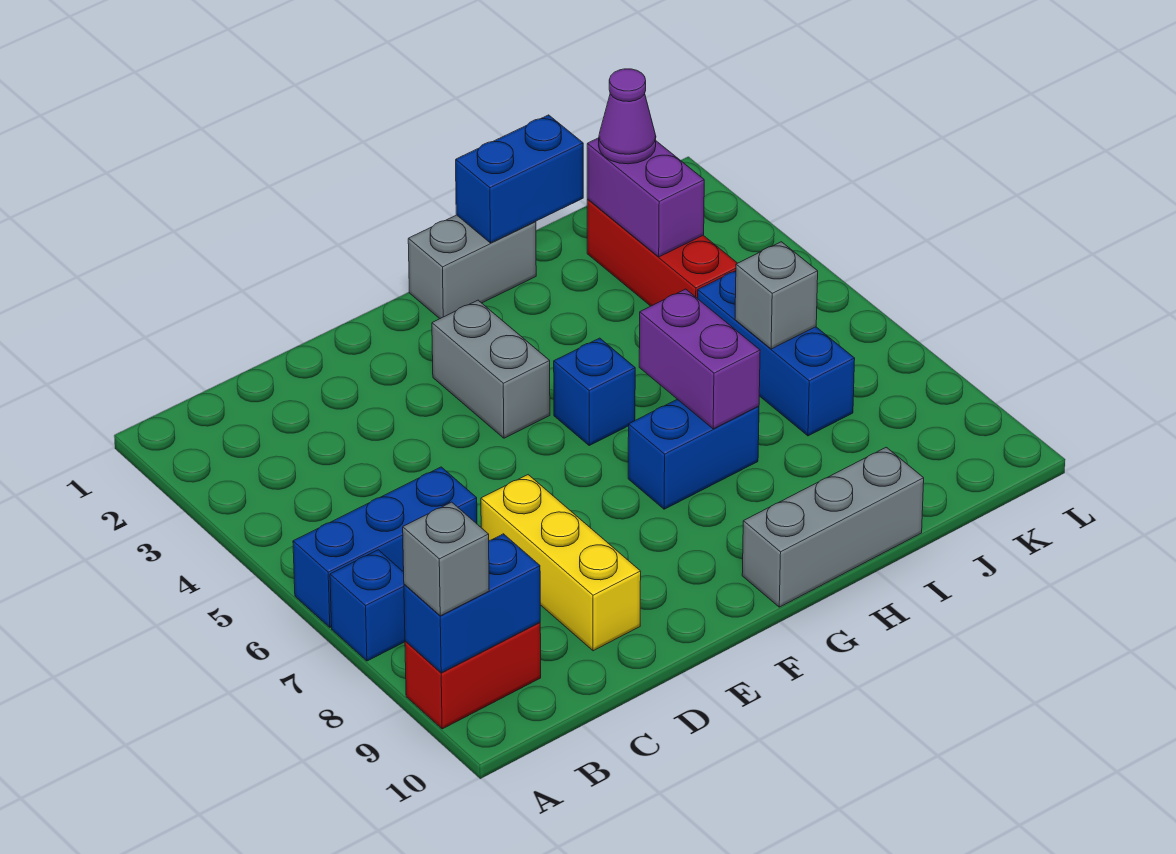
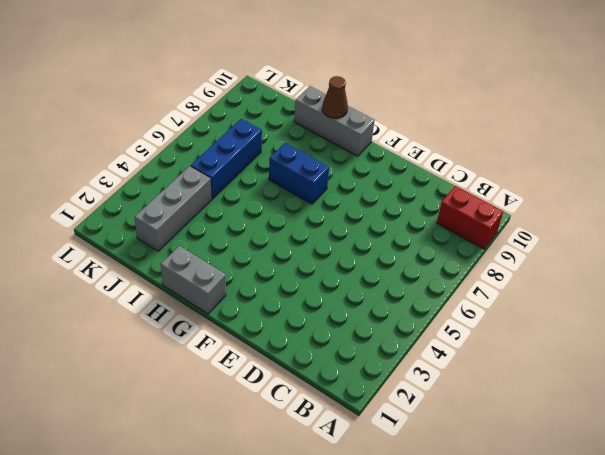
brown 1x1 cone [322,76,348,118] -> none
grey 1x3 brick [135,166,212,251] -> red 1x3 brick [587,199,737,306]
none -> blue 1x3 brick [293,467,477,627]
none -> blue 1x1 brick [330,550,405,661]
none -> yellow 1x3 brick [481,475,641,651]

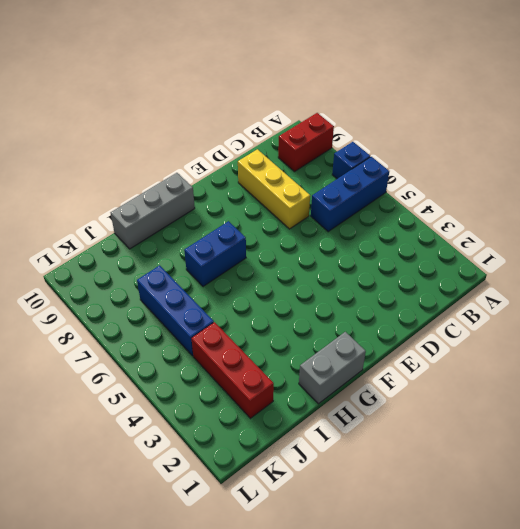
none -> grey 1x2 brick [432,300,550,438]
none -> blue 1x1 brick [554,338,635,445]
none -> blue 1x2 brick [404,534,540,673]

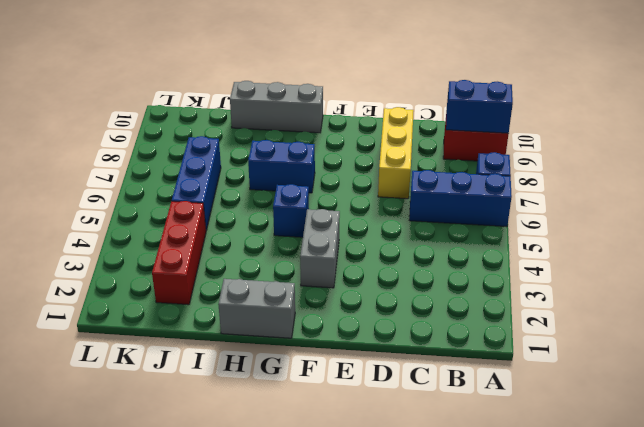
none -> blue 1x2 brick [456,115,583,243]
none -> purple 1x2 brick [639,289,760,429]
none -> purple 1x2 brick [587,138,704,257]

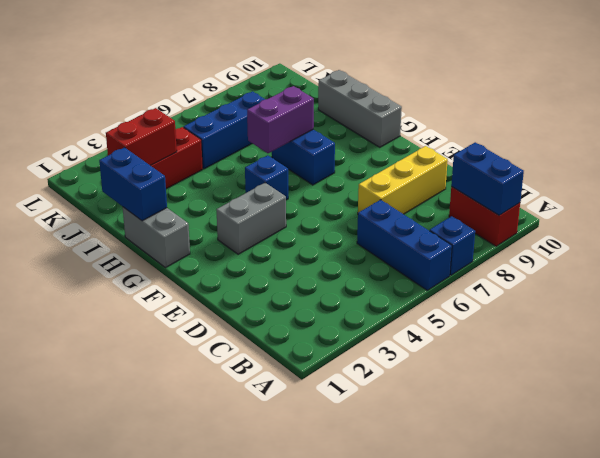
red 1x2 brick [106,108,177,165] -> purple 1x2 brick [587,138,704,257]
none -> grey 1x1 brick [735,242,818,349]
none -> grey 1x1 brick [403,502,489,616]
none -> purple 1x1 cone [599,69,656,164]

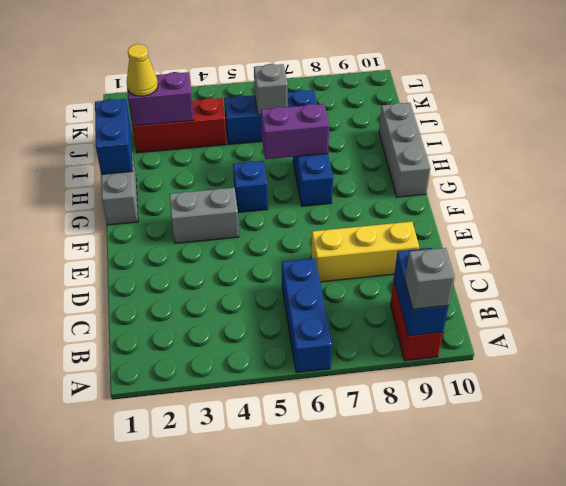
yellow 1x1 cone [127,44,158,96] -> purple 1x1 cone [599,69,656,164]
none -> blue 1x1 brick [330,550,405,661]

